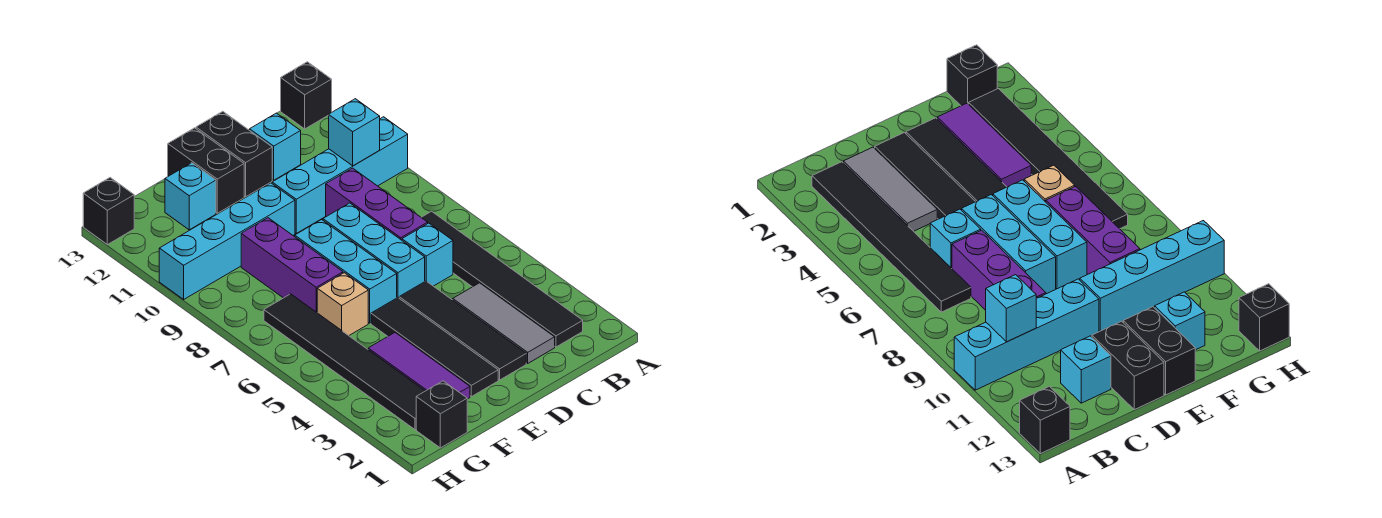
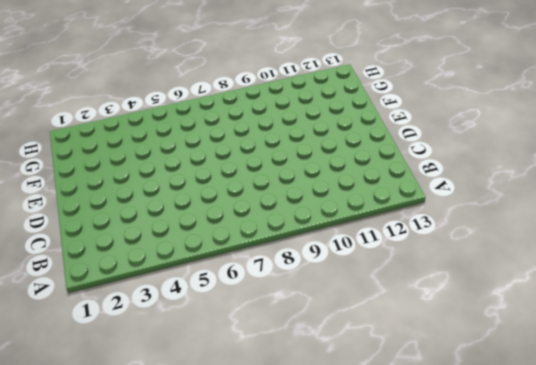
none -> cyan 1x4 brick [272,117,408,233]
none -> black 1x1 brick [281,62,332,129]
none -> black 1x6 tile [421,211,583,347]

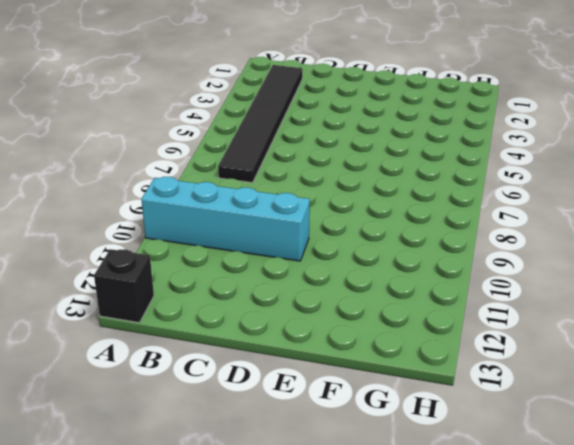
none -> grey 1x3 tile [453,283,555,363]
none -> cyan 1x1 brick [402,223,453,286]
none -> purple 1x3 brick [326,168,428,240]

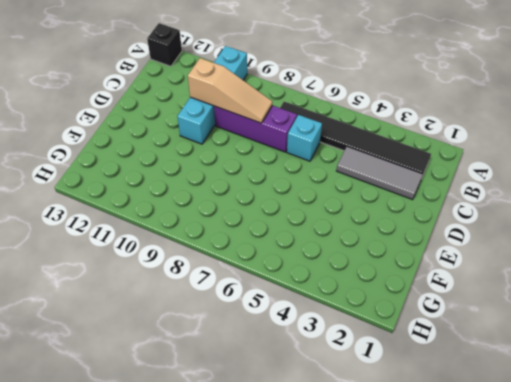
tan 1x3 slope [188,58,272,123] -> none
none -> cyan 1x1 brick [250,113,301,180]
none -> black 1x4 tile [399,281,526,380]
none -> cyan 1x3 brick [323,203,425,298]

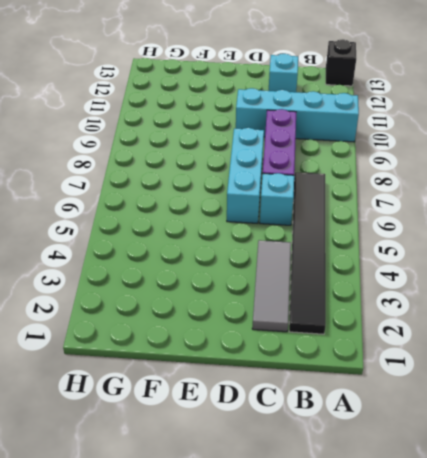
none -> black 1x4 tile [399,281,526,380]
none -> black 1x2 brick [196,111,272,197]
none -> black 1x4 tile [371,298,498,397]

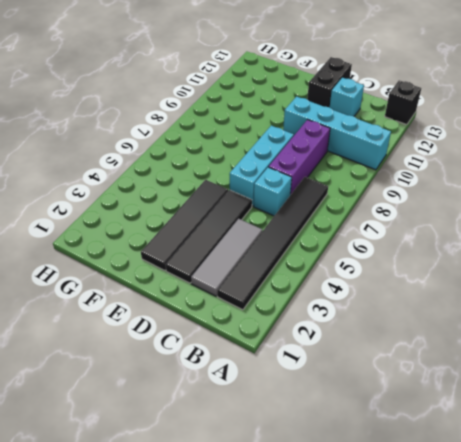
none -> cyan 1x3 brick [295,220,397,323]
none -> cyan 1x4 brick [159,183,295,299]
none -> black 1x2 brick [168,128,244,213]

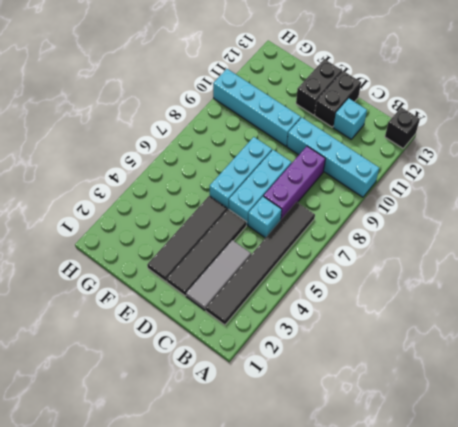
none -> purple 1x3 tile [368,333,470,399]
none -> tan 1x1 brick [317,273,368,336]
none -> purple 1x3 brick [241,218,343,312]

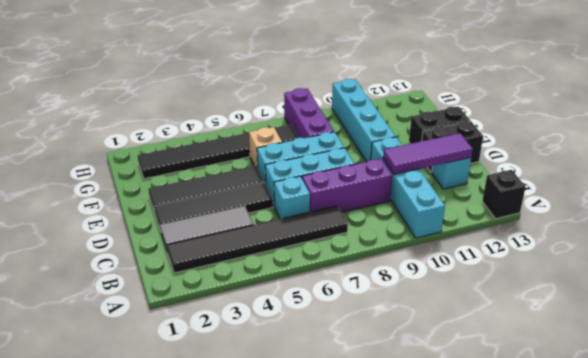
purple 1x3 tile [383,133,473,174] -> purple 1x3 tile moved to [368,333,470,399]
purple 1x3 brick [284,88,334,138] -> purple 1x3 brick turned to [241,218,343,312]
none -> cyan 1x1 brick [165,163,216,230]
none -> black 1x1 brick [416,381,467,448]
none -> black 1x1 brick [83,178,134,245]

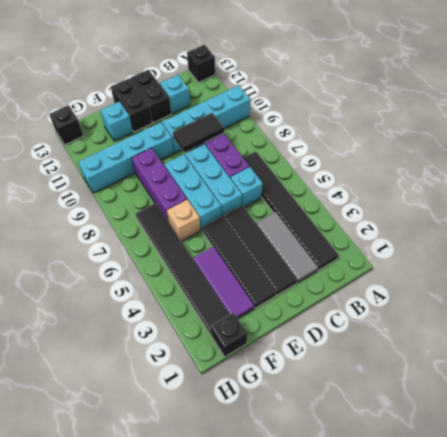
black 1x2 tile [173,113,224,152] -> none
none -> cyan 1x1 brick [329,99,380,166]

